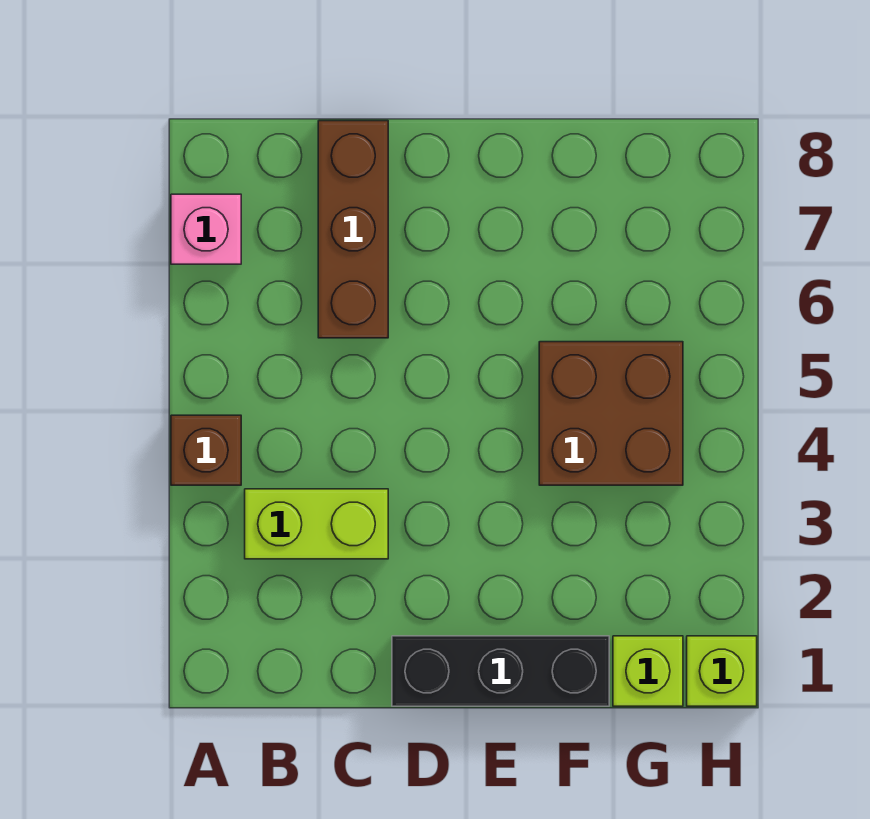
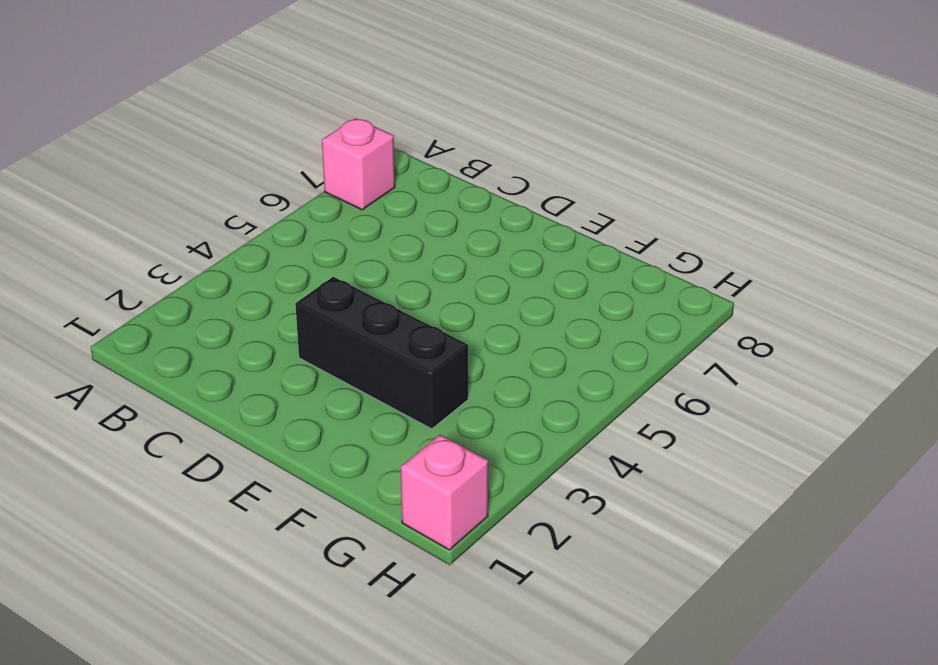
black 1x3 brick [295,277,468,429] -> black 1x3 brick moved to [392,636,609,706]
pink 1x1 brick [400,435,488,550] -> lime 1x1 brick [687,636,757,706]
none -> brown 1x1 brick [171,415,241,485]
none -> lime 1x2 brick [245,489,388,559]

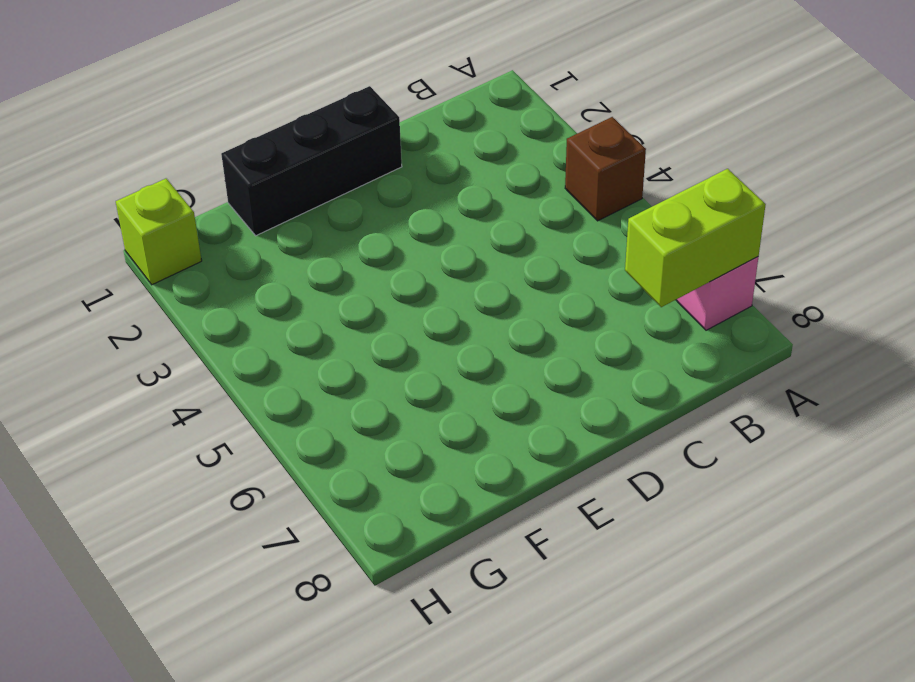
lime 1x2 brick [625,169,766,307] -> lime 1x2 brick moved to [245,489,388,559]
none -> brown 1x3 brick [318,121,388,338]
none -> brown 2x2 brick [539,342,683,485]

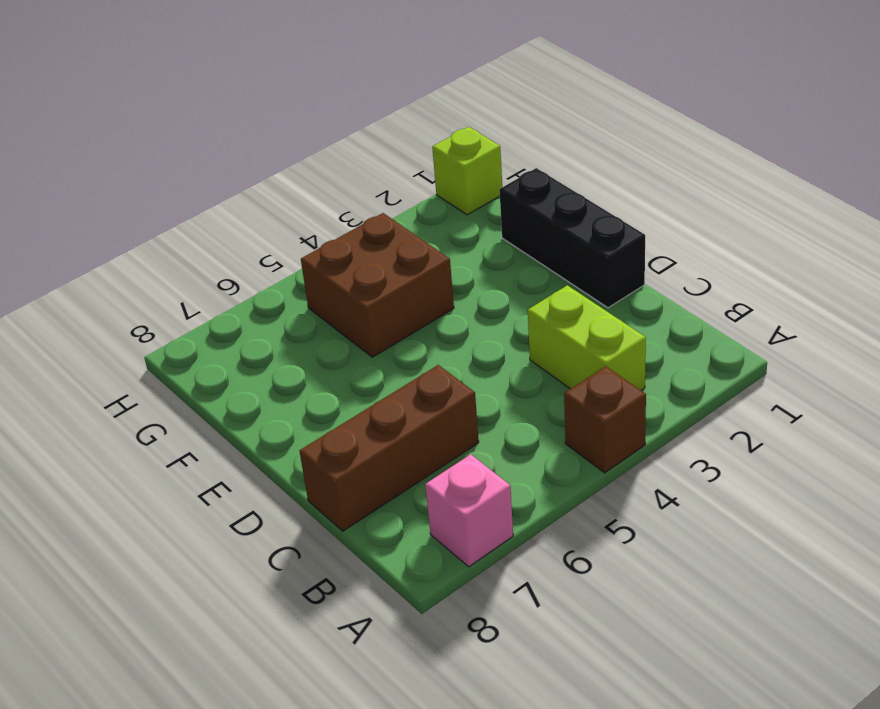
none -> lime 1x1 brick [613,636,683,706]

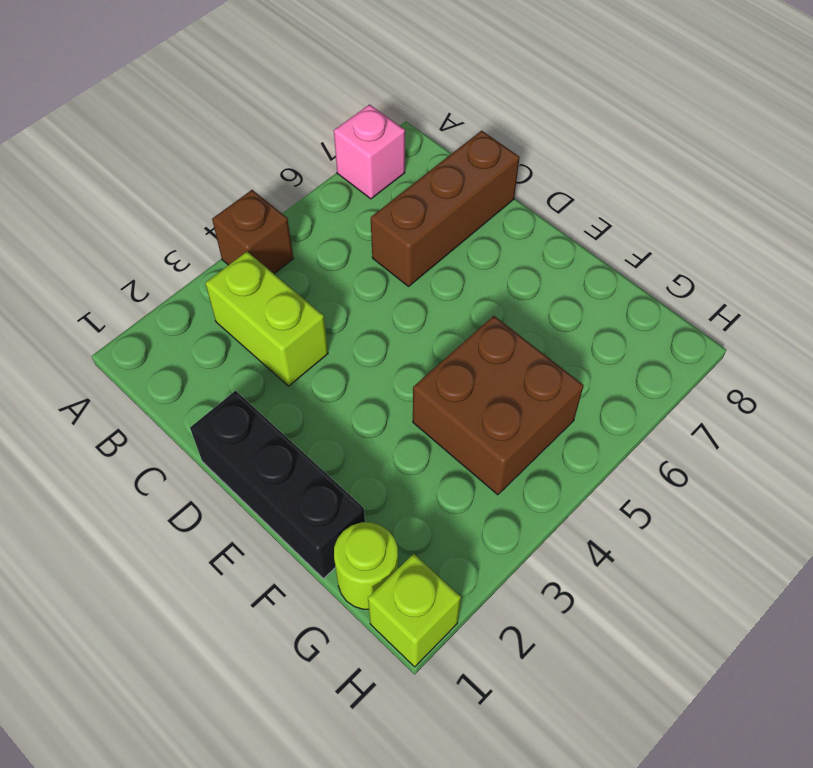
lime 1x1 round brick [334,522,398,609] -> lime 1x1 brick [613,636,683,706]

